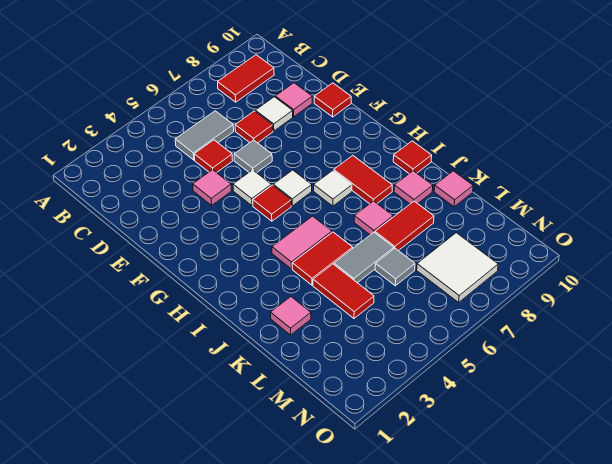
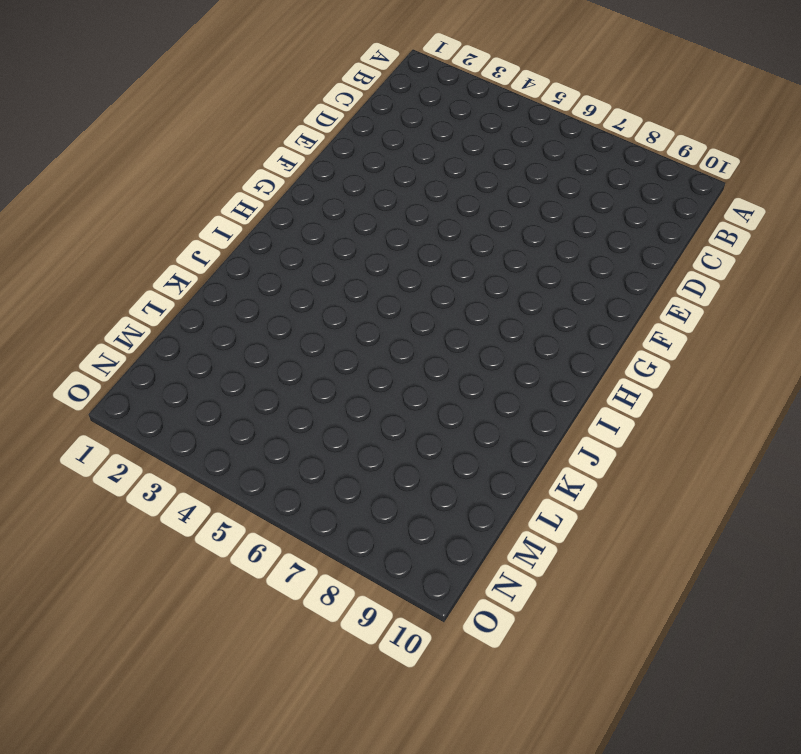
none -> red 1x2 tile [218,55,274,102]
none -> grey 1x2 tile [175,111,234,160]
none -> red 1x1 tile [194,140,233,173]

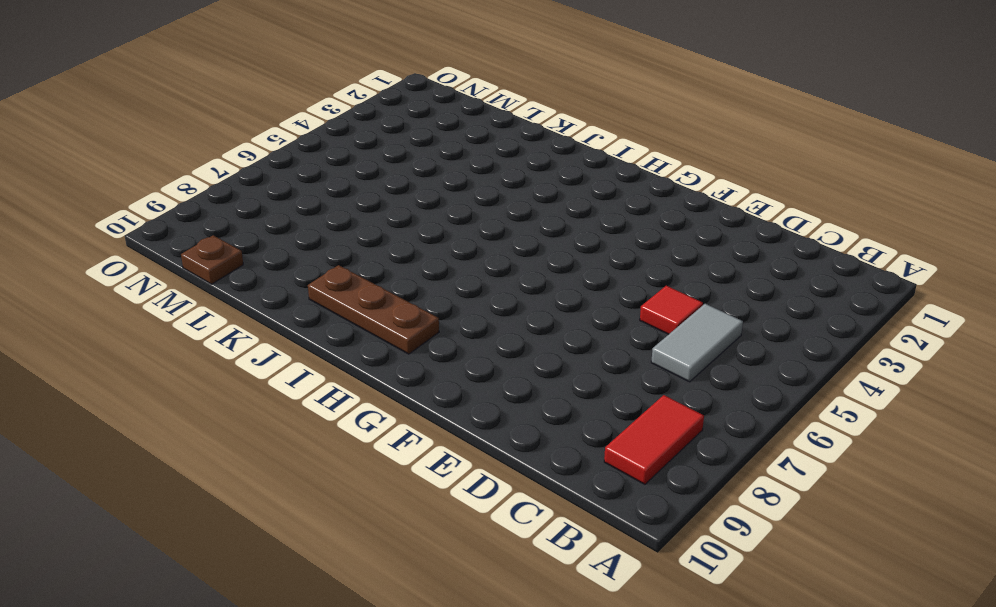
brown 1x3 plate [308,265,439,354] -> pink 1x1 tile [394,171,433,204]
brown 1x1 plate [181,235,243,284] -> none
none -> red 1x1 tile [235,111,273,143]
none -> white 1x1 tile [255,97,293,131]
none -> pink 1x1 tile [275,83,312,117]

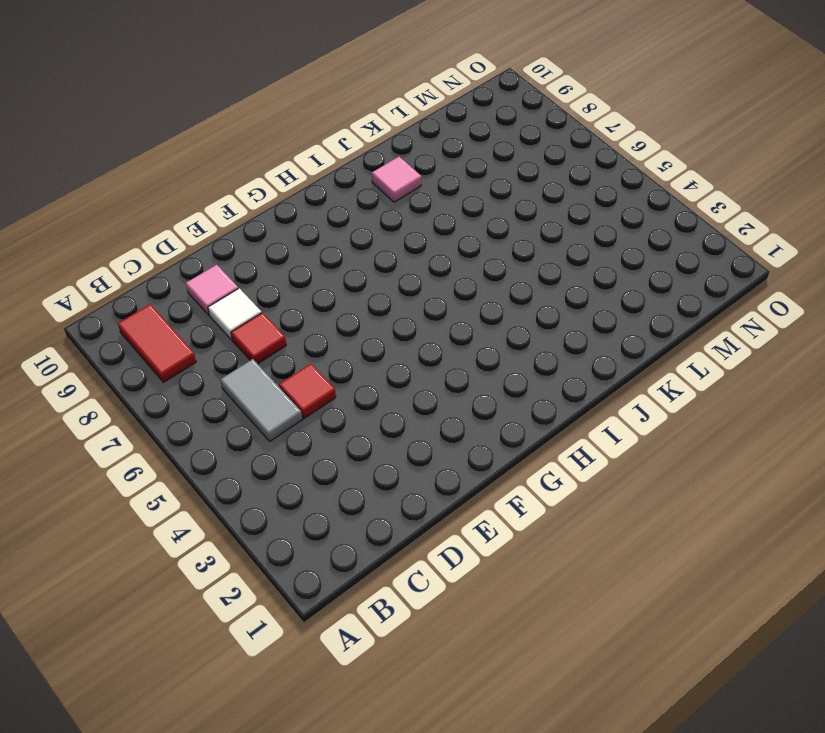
none -> pink 1x1 tile [193,170,231,205]
none -> grey 1x1 tile [234,140,272,173]
none -> red 1x1 tile [314,83,351,117]

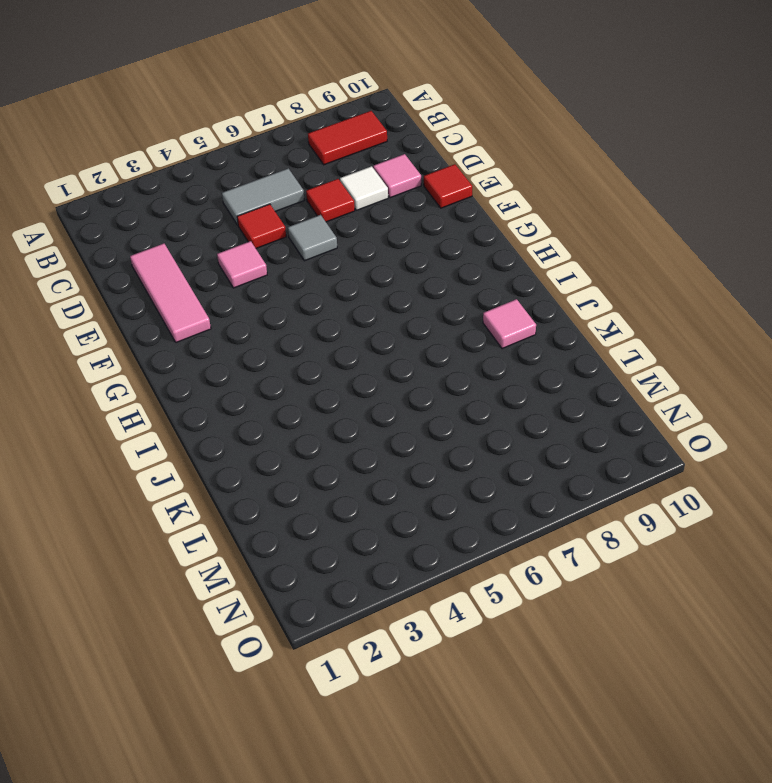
pink 1x3 tile [130,244,211,343] -> none
none -> white 1x1 tile [233,170,271,206]
none -> red 1x1 tile [253,185,291,221]
none -> white 1x1 tile [273,170,312,206]

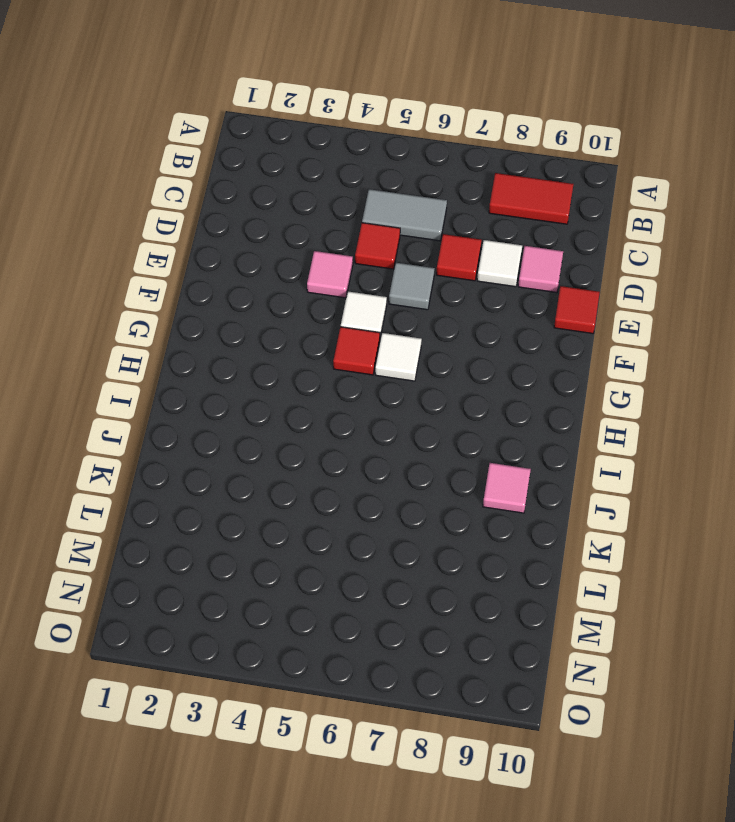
none -> white 1x1 tile [314,170,352,206]
none -> red 1x2 tile [334,156,392,204]
none -> pink 1x2 tile [272,216,332,269]

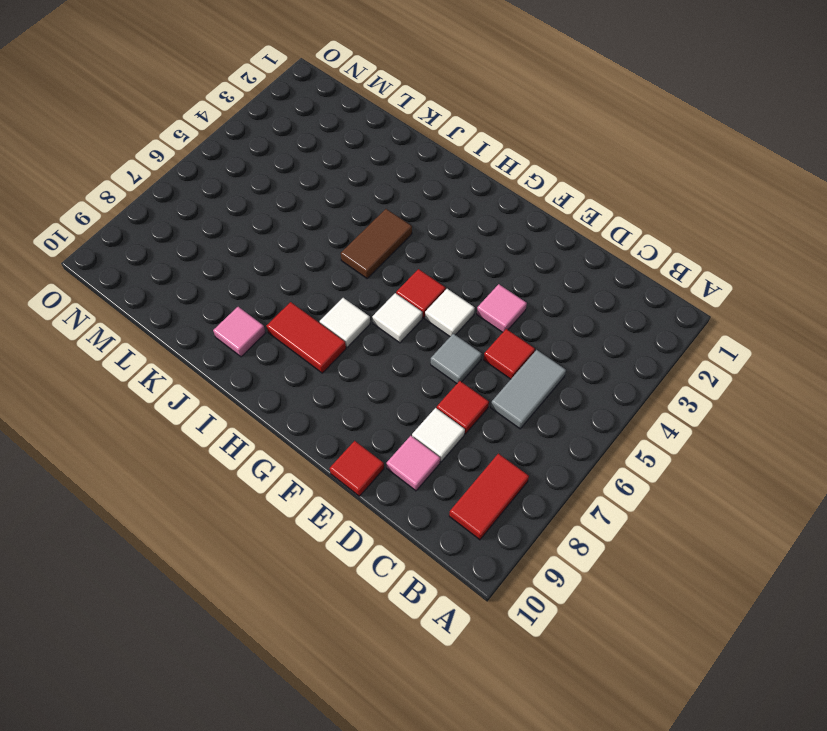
brown 1x2 tile [341,209,412,278] -> pink 1x2 tile [272,216,332,269]
none -> red 1x1 tile [393,141,432,173]
none -> red 1x2 tile [292,232,353,285]
none -> pink 1x1 tile [354,201,393,235]

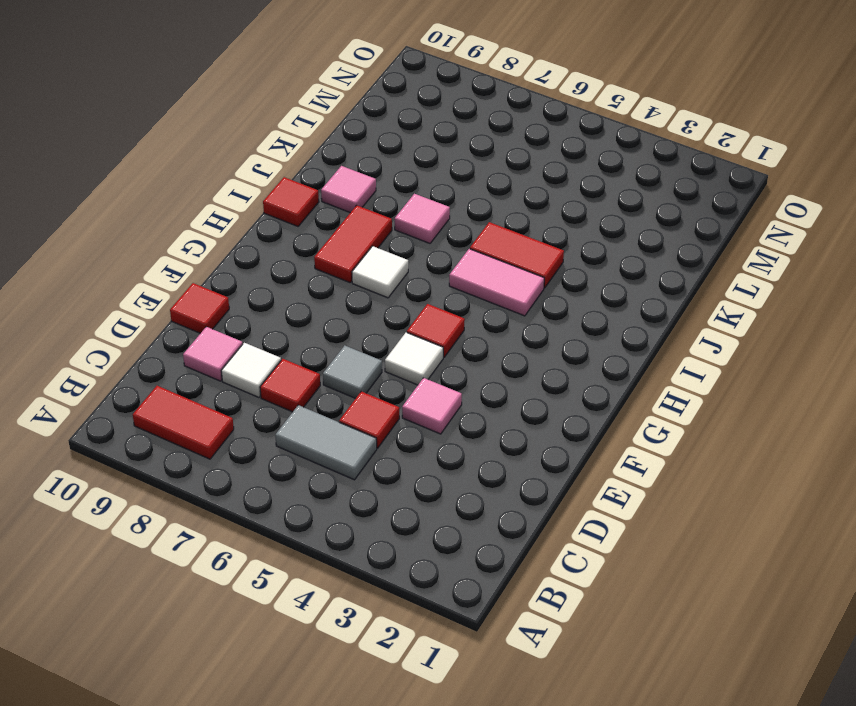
none -> white 1x1 tile [273,170,312,206]
none -> pink 1x1 tile [271,297,311,335]
none -> red 1x2 tile [313,264,374,318]

